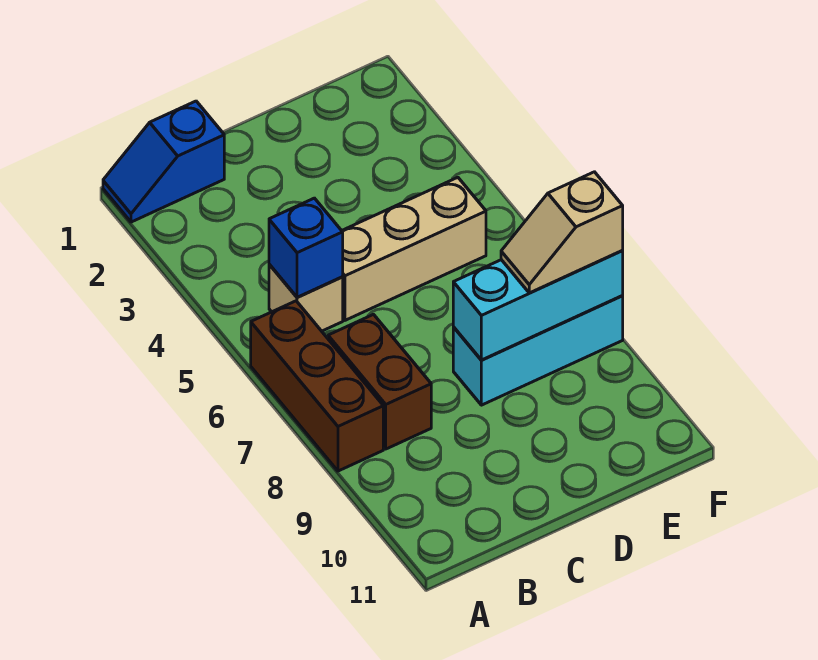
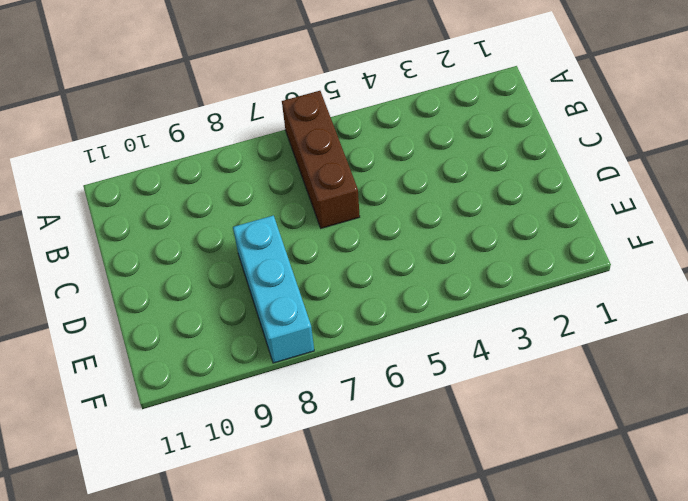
brown 1x3 brick [282,91,360,228] -> brown 1x3 brick turned to [251,301,383,471]
none -> blue 1x2 slope [103,101,224,222]
none -> tan 1x1 brick [269,264,343,331]

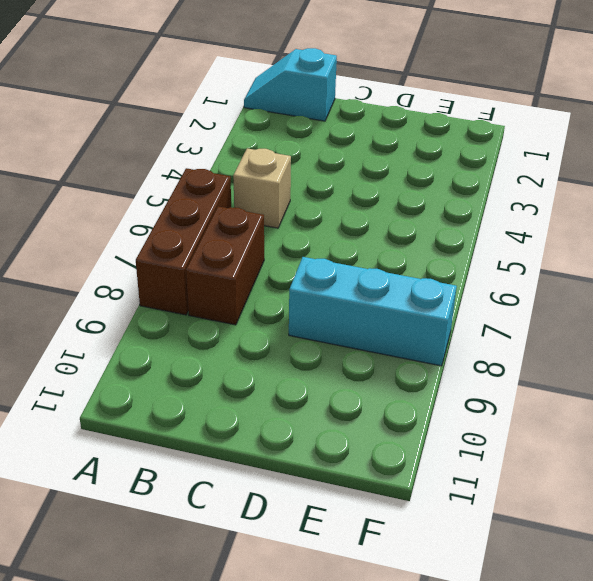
cyan 1x2 slope [244,48,337,121] -> blue 1x2 slope [103,101,224,222]
none -> tan 1x3 brick [342,177,486,320]
none -> blue 1x1 brick [269,198,343,297]

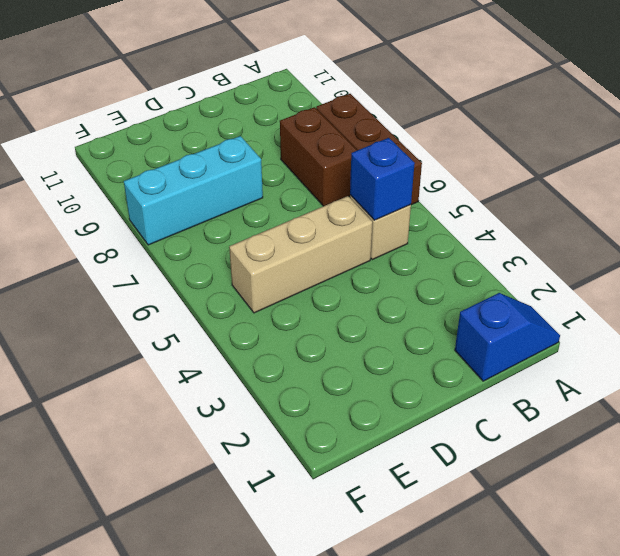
none -> cyan 1x3 brick [453,251,623,360]
none -> tan 1x2 slope [501,172,623,293]

